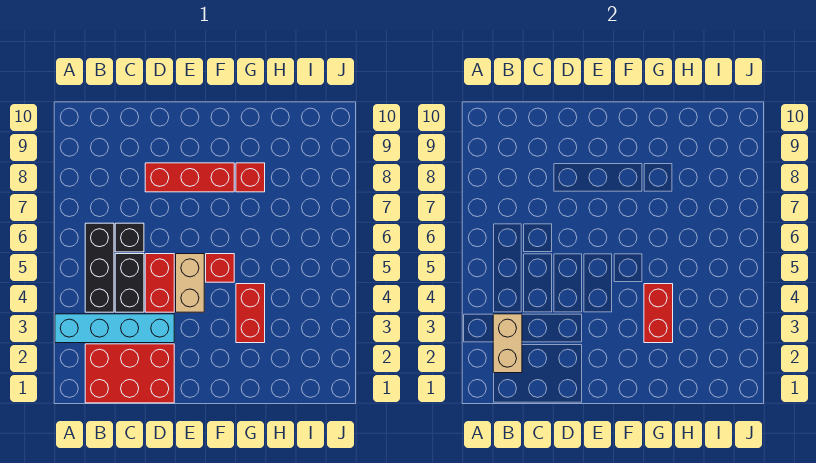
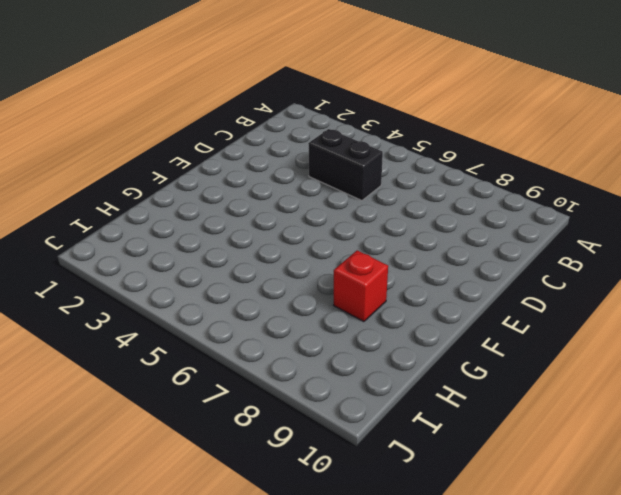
none -> cyan 1x4 brick [55,314,174,343]
none -> red 2x3 brick [85,344,174,403]
none -> black 1x3 brick [85,223,114,312]

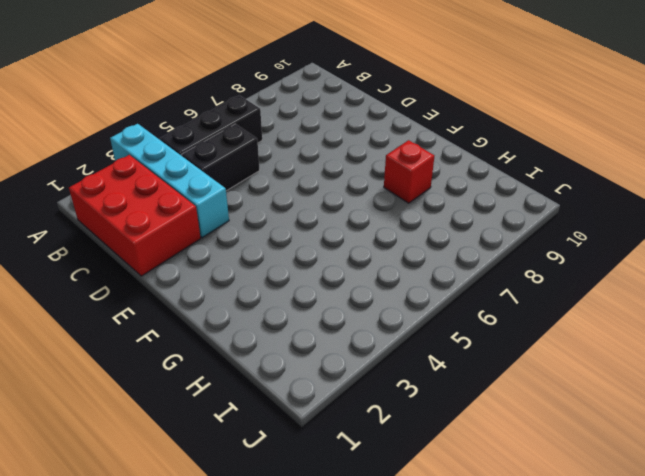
none -> black 1x1 brick [115,223,144,252]
none -> red 1x2 brick [145,254,174,312]
none -> red 1x3 brick [145,163,234,192]

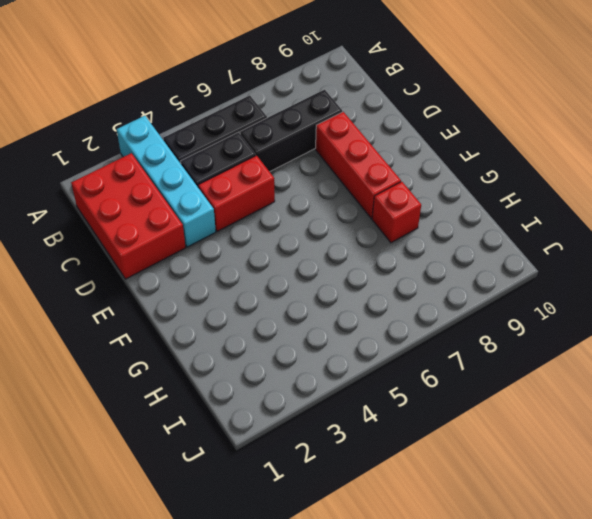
black 1x3 brick [240,90,342,172] -> black 1x1 brick [115,223,144,252]
none -> tan 1x2 brick [176,254,204,312]
none -> red 1x1 brick [206,254,234,282]
none -> red 1x2 brick [236,284,265,343]

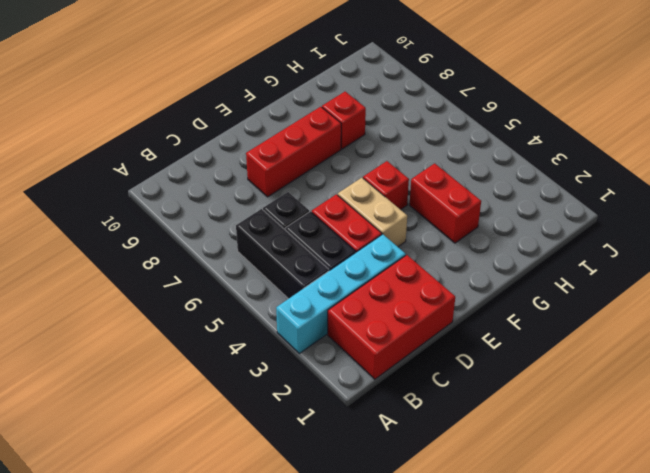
none -> tan 1x2 brick [493,314,522,373]
none -> red 1x2 brick [644,284,673,343]

